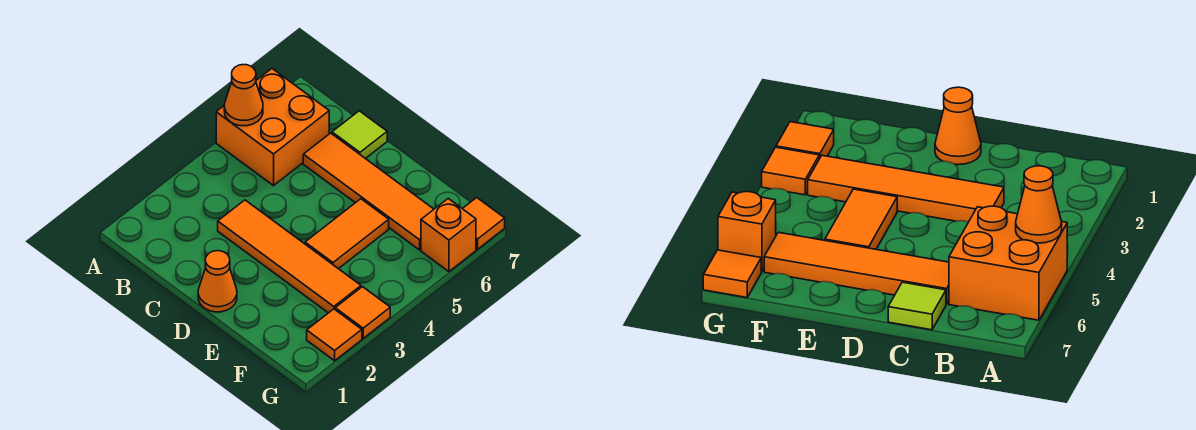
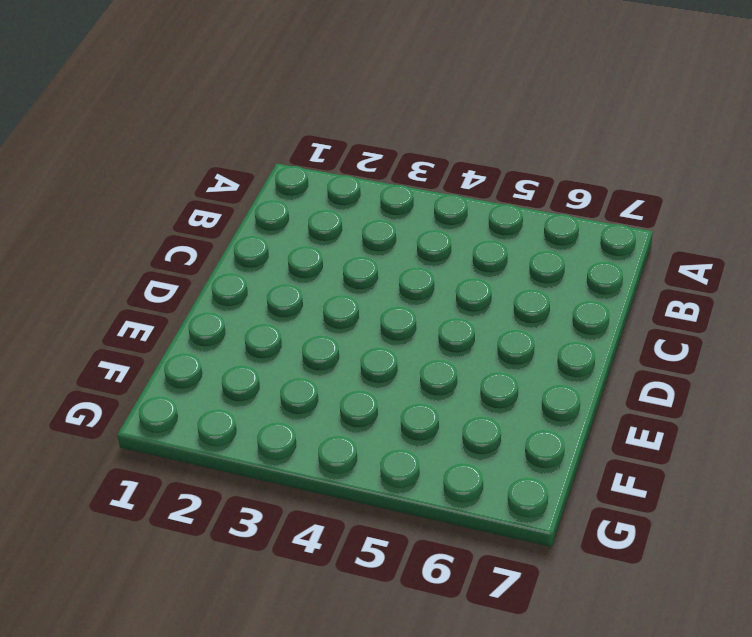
none -> orange 2x2 brick [216,69,329,186]
none -> orange 1x4 tile [218,200,361,313]

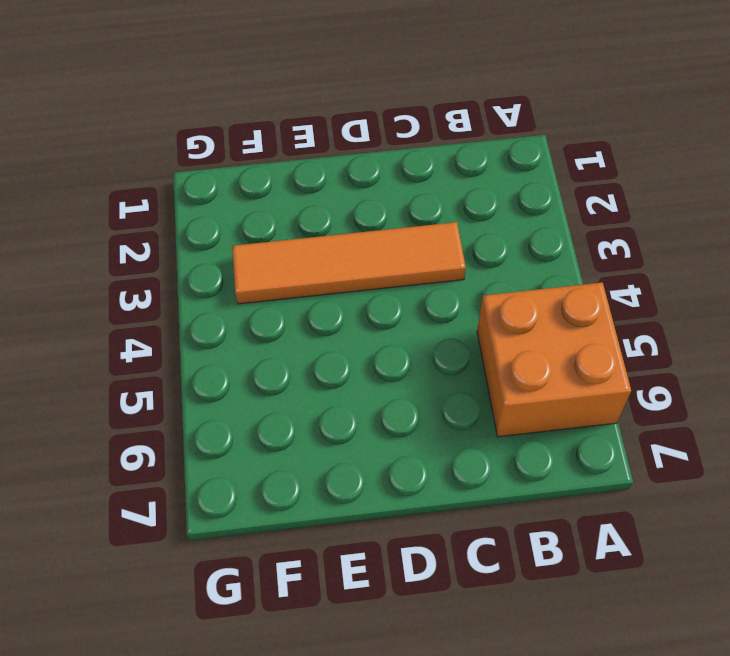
none -> orange 1x4 tile [303,133,434,250]
none -> lime 1x1 tile [332,111,387,159]

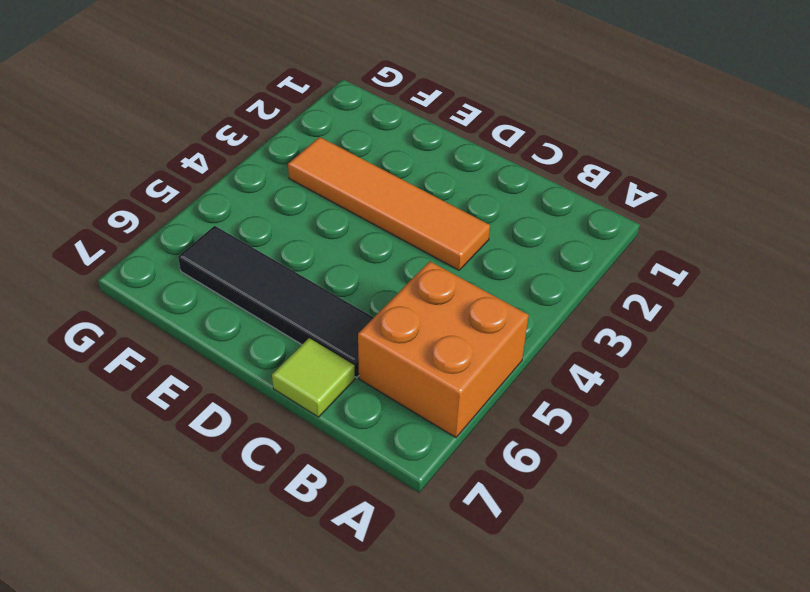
black 1x4 tile [178,226,374,377] -> orange 1x4 tile [303,133,434,250]
none -> orange 1x1 cone [198,251,237,312]
none -> orange 1x2 tile [305,199,389,269]

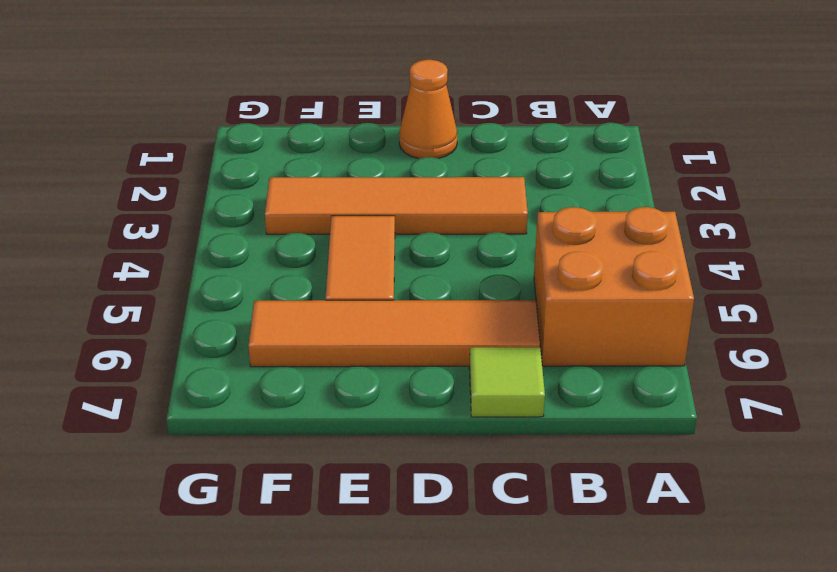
none -> orange 1x1 tile [307,309,362,361]
none -> orange 1x1 tile [335,287,390,338]

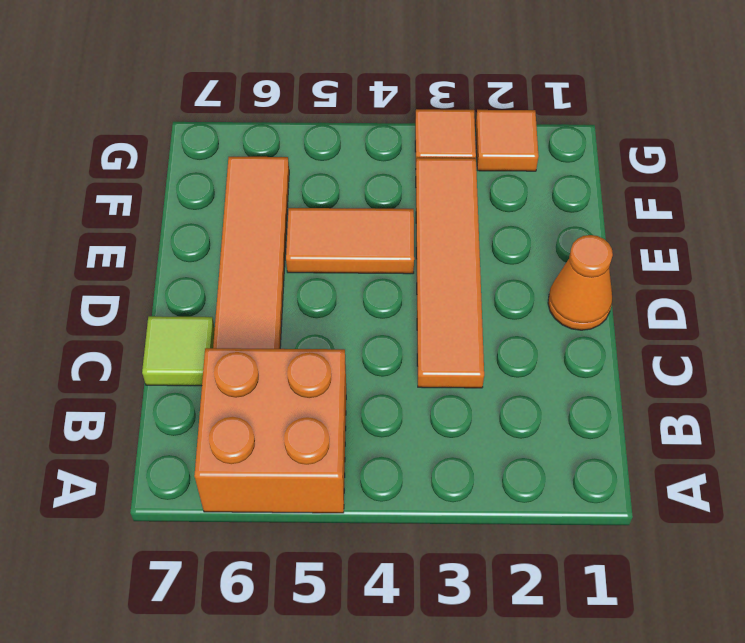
none -> orange 1x1 brick [421,199,476,272]
none -> orange 1x1 tile [462,198,505,249]

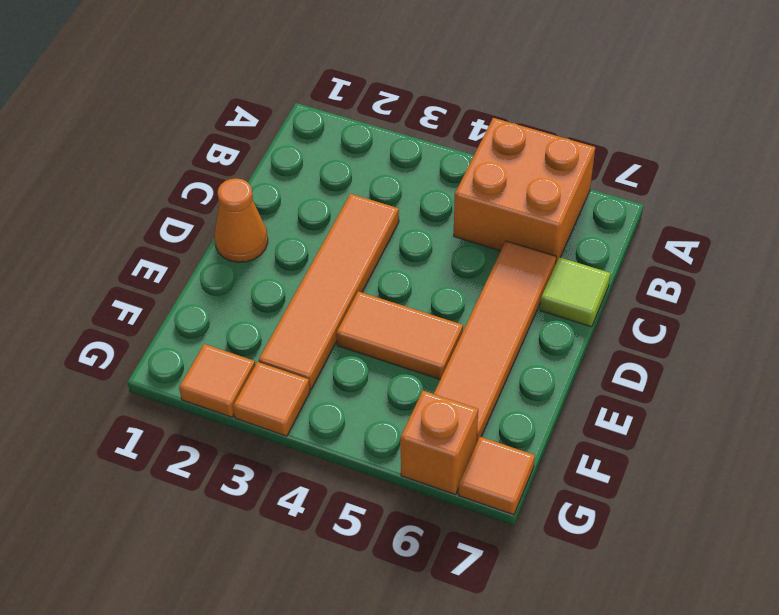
none -> orange 1x1 cone [224,65,263,126]

